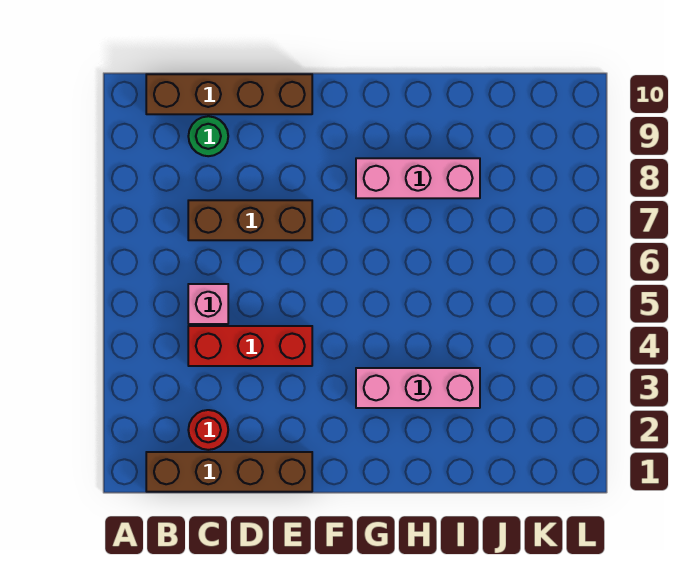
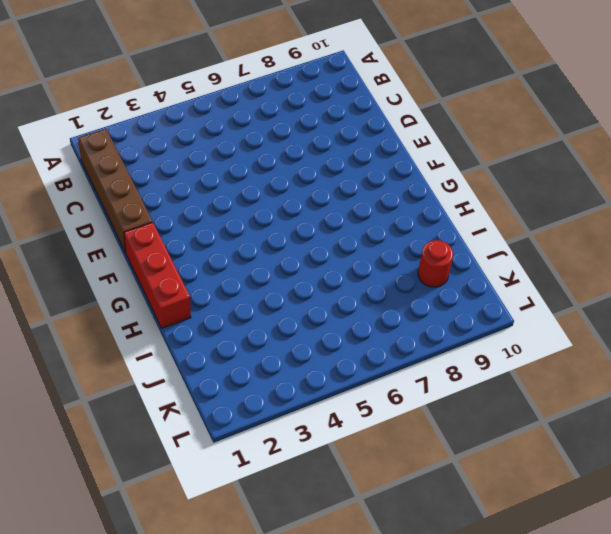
red 1x3 brick [124,222,191,328] -> red 1x3 brick moved to [188,326,312,366]
red 1x1 round brick [418,240,453,287] -> red 1x1 round brick moved to [188,410,228,450]
none -> brown 1x4 brick [146,74,312,114]
none -> pink 1x1 brick [188,284,228,324]

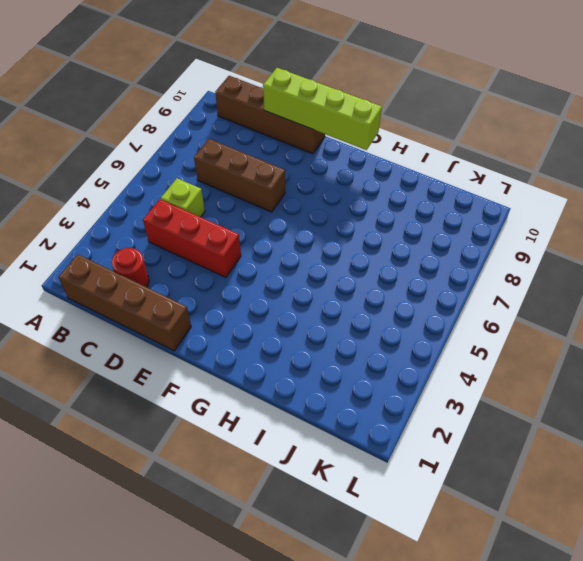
lime 1x1 brick [161,178,205,217] -> pink 1x1 brick [188,284,228,324]
lime 1x4 brick [263,68,382,150] -> none
none -> green 1x1 round brick [188,116,228,156]
none -> pink 1x3 brick [356,368,480,408]

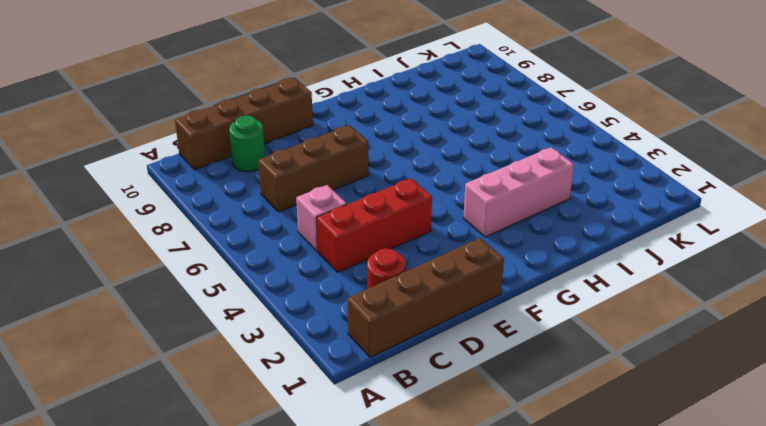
none -> pink 1x3 brick [356,158,480,198]

